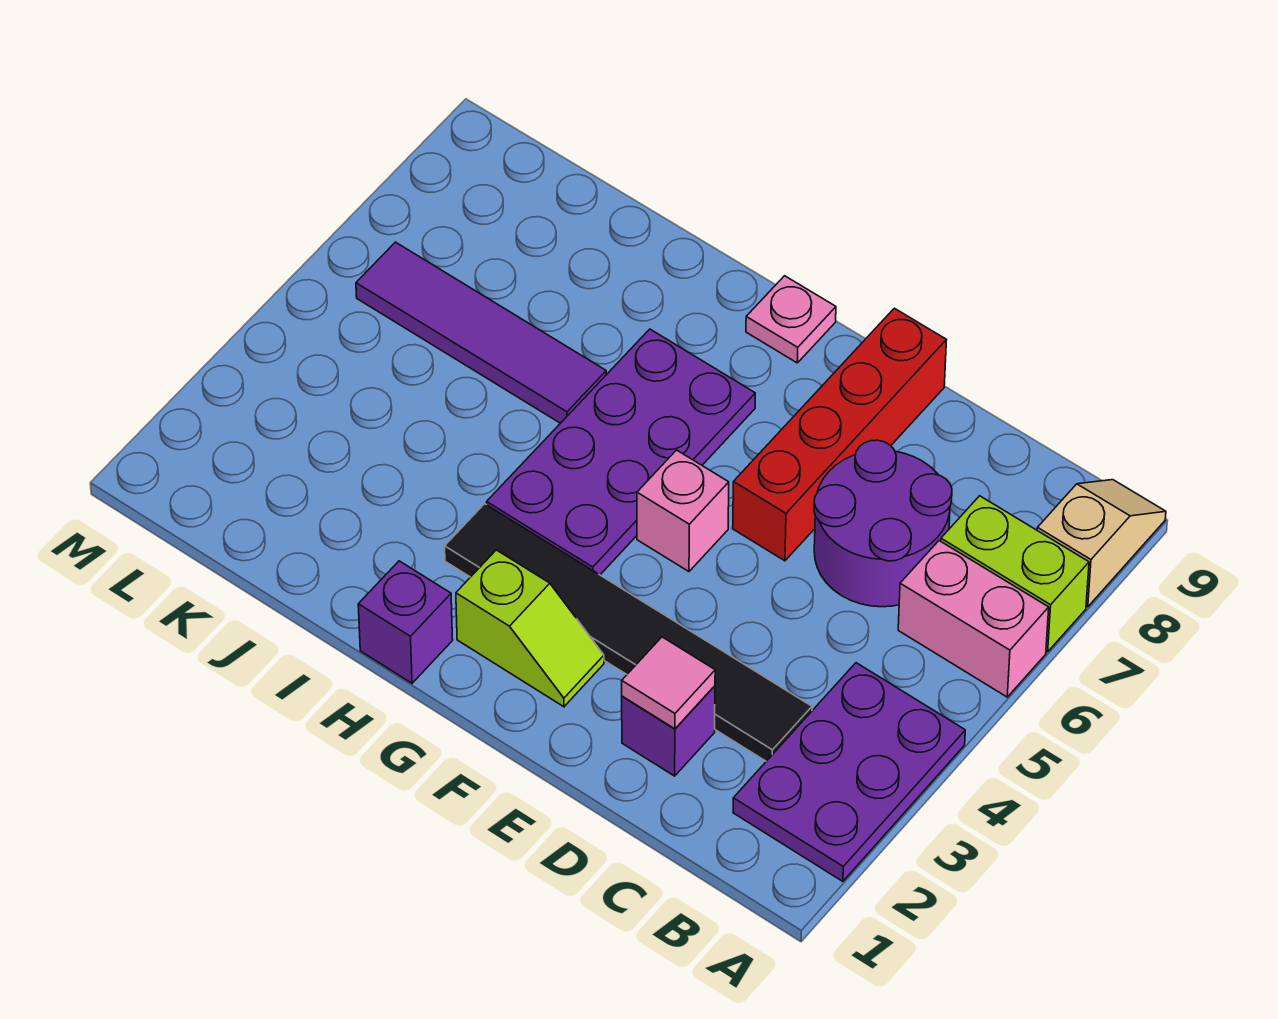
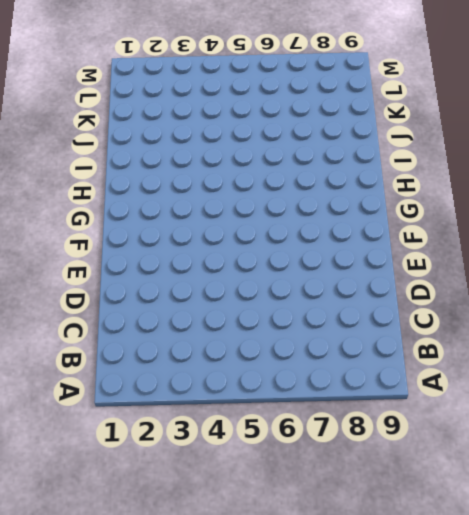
none -> purple 2x3 plate [733,663,965,881]
none -> pink 1x2 brick [898,541,1049,697]
none -> lime 1x2 brick [941,496,1089,652]

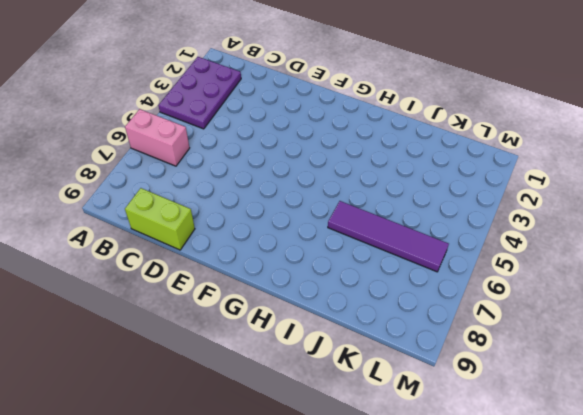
lime 1x2 brick [125,188,195,250] -> lime 1x2 brick moved to [941,496,1089,652]
none -> tan 1x2 slope [1037,480,1166,607]
none -> black 1x6 tile [445,504,812,761]
none -> purple 2x2 round brick [814,440,952,607]

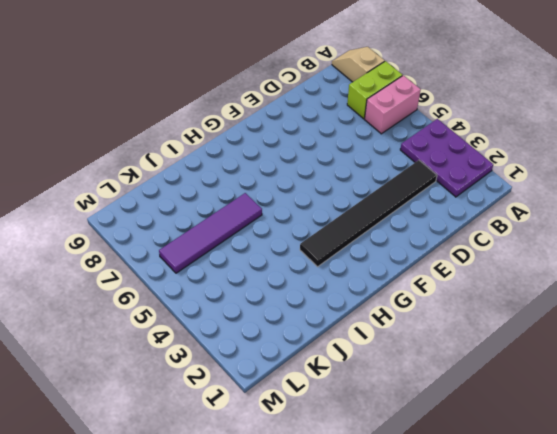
none -> purple 2x2 round brick [814,440,952,607]
none -> purple 1x1 brick [622,686,715,776]
none -> red 1x4 brick [733,308,946,561]

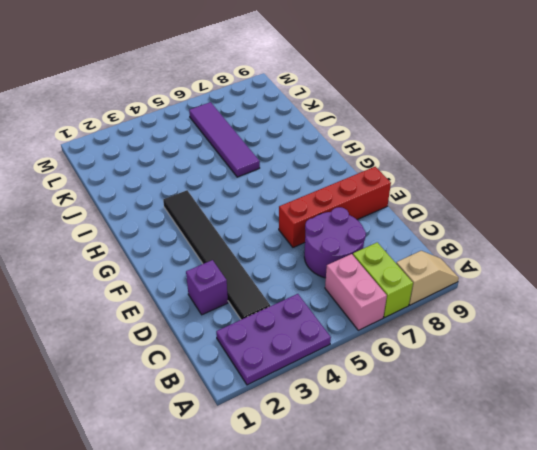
none -> lime 1x2 slope [456,550,604,707]
none -> pink 1x1 brick [637,450,729,572]
none -> purple 2x4 plate [487,329,755,575]

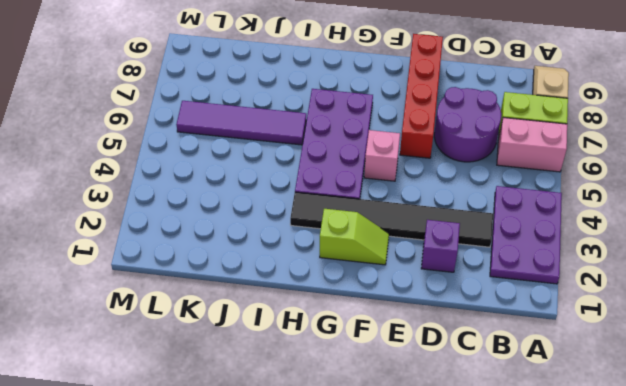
none -> pink 1x1 plate [746,276,836,363]
none -> purple 1x1 brick [358,561,453,683]
none -> pink 1x1 tile [622,637,715,729]

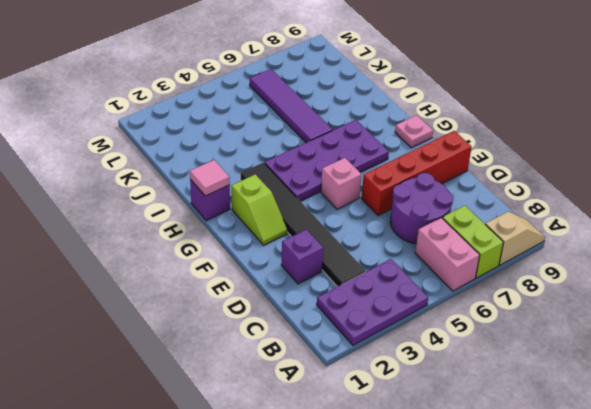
pink 1x1 tile [190,160,230,196] -> pink 1x1 tile moved to [622,637,715,729]

